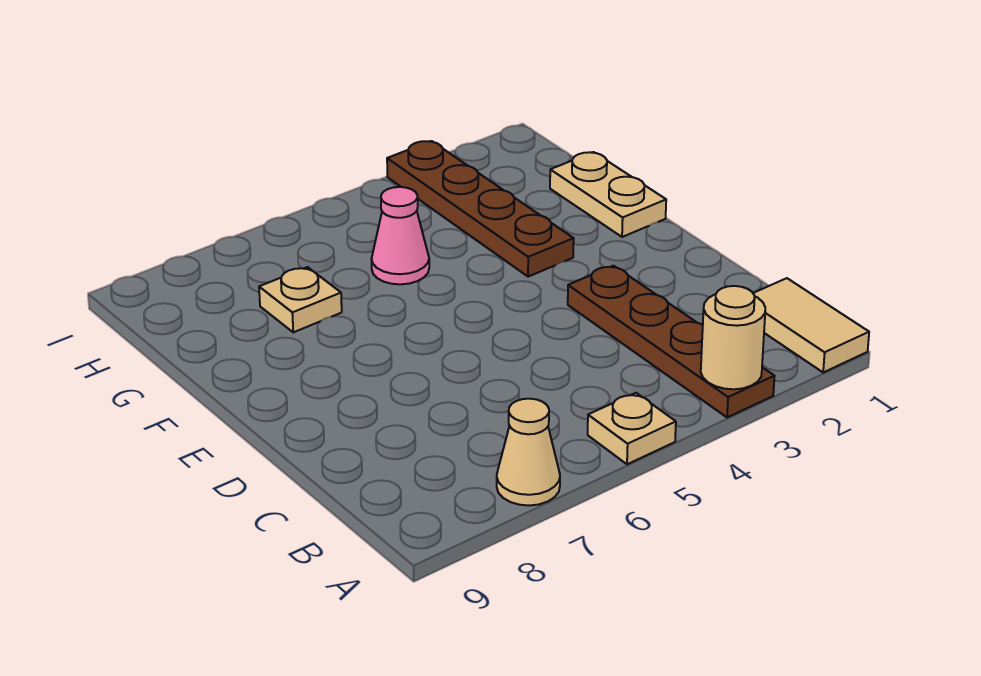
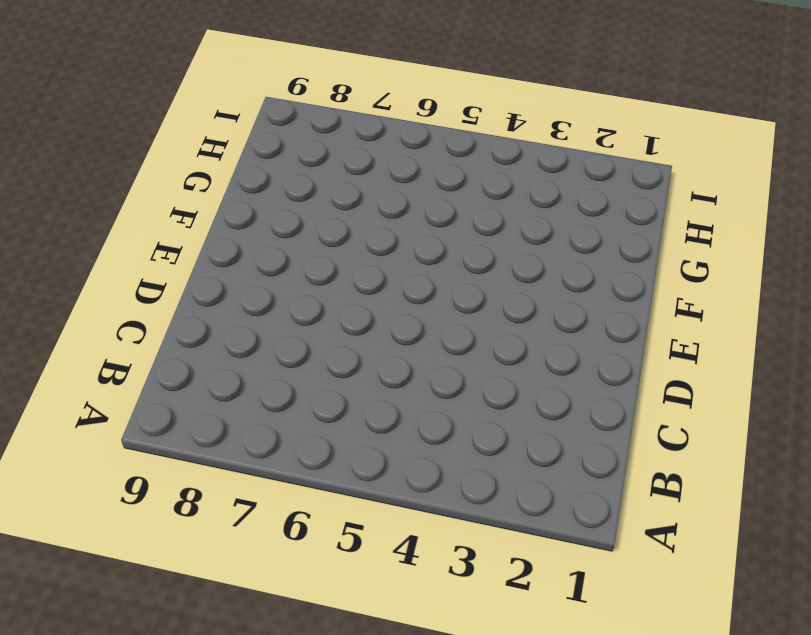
none -> tan 1x2 tile [753,278,869,372]
none -> brown 1x4 plate [568,266,774,417]

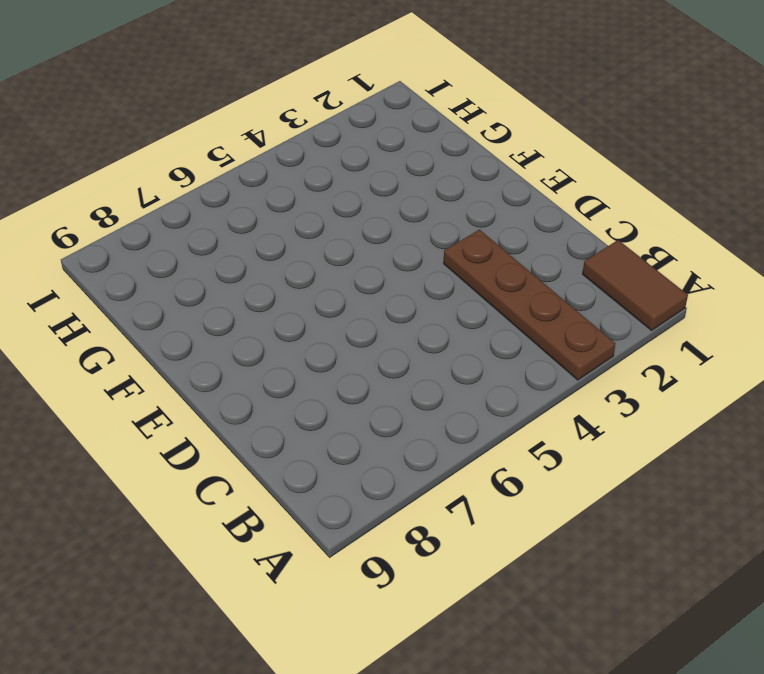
brown 1x2 tile [583,240,688,330] -> tan 1x2 tile [753,278,869,372]
none -> tan 1x1 plate [588,393,676,464]
none -> tan 1x1 cone [497,399,560,506]

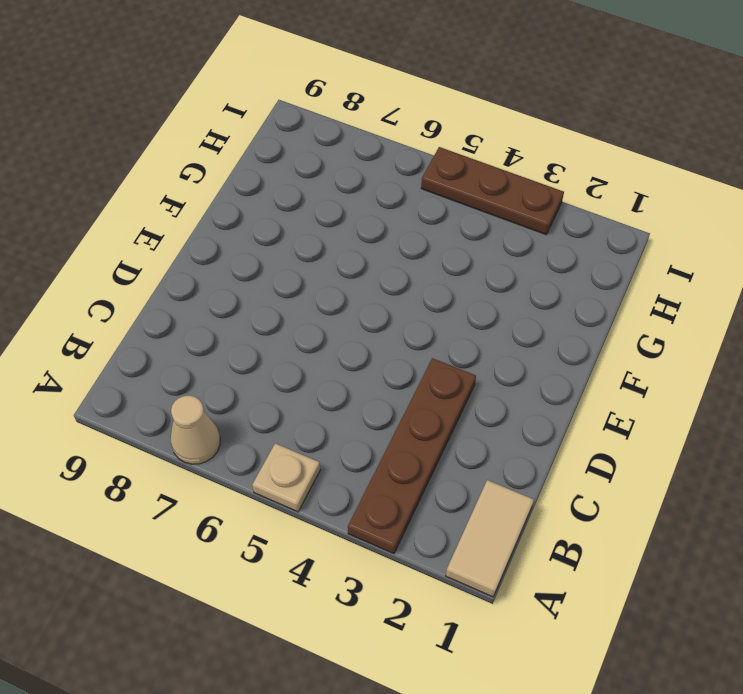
brown 1x3 plate [421,147,564,234] -> brown 1x4 plate [387,141,574,277]
none -> tan 1x2 plate [550,152,666,237]
none -> pink 1x1 cone [372,187,429,284]

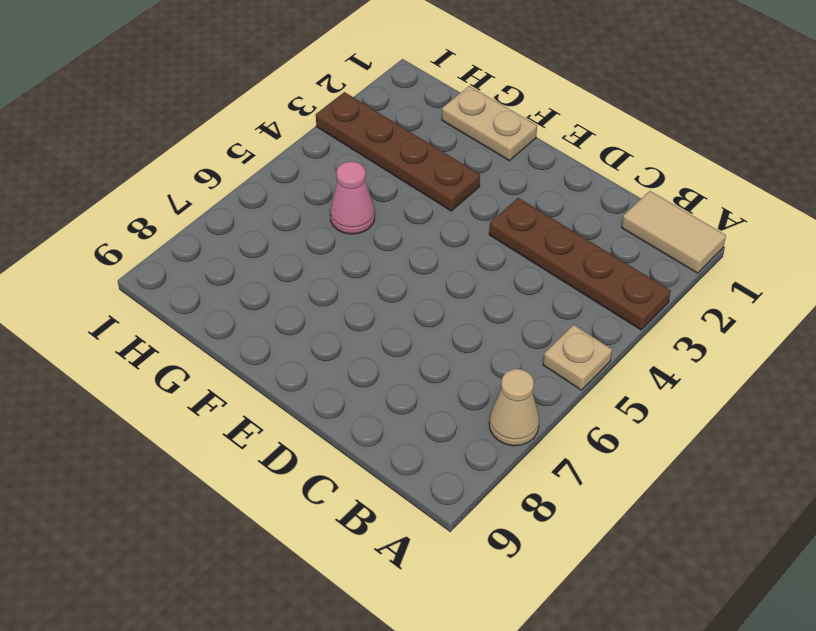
none -> tan 1x1 plate [259,267,342,332]
none -> tan 1x1 round brick [701,286,765,389]

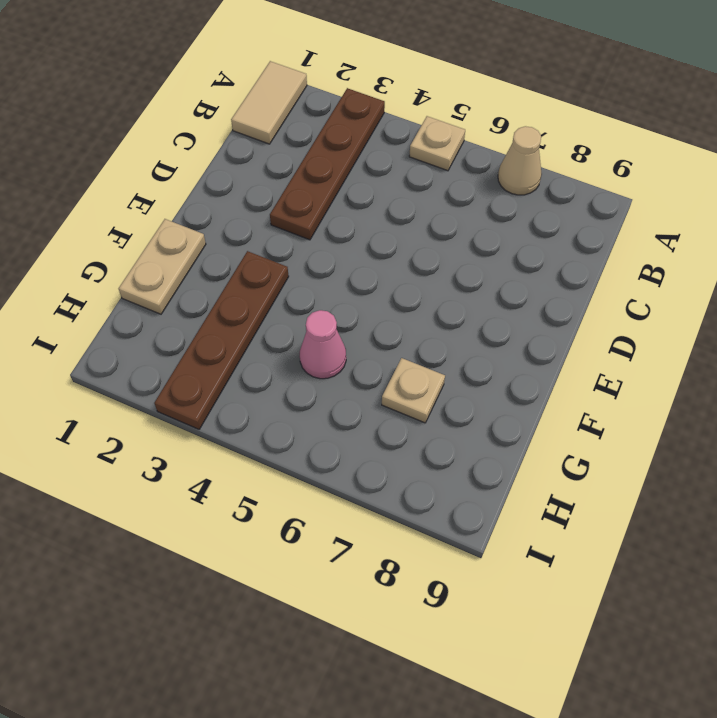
none -> tan 1x1 round brick [701,286,765,389]

